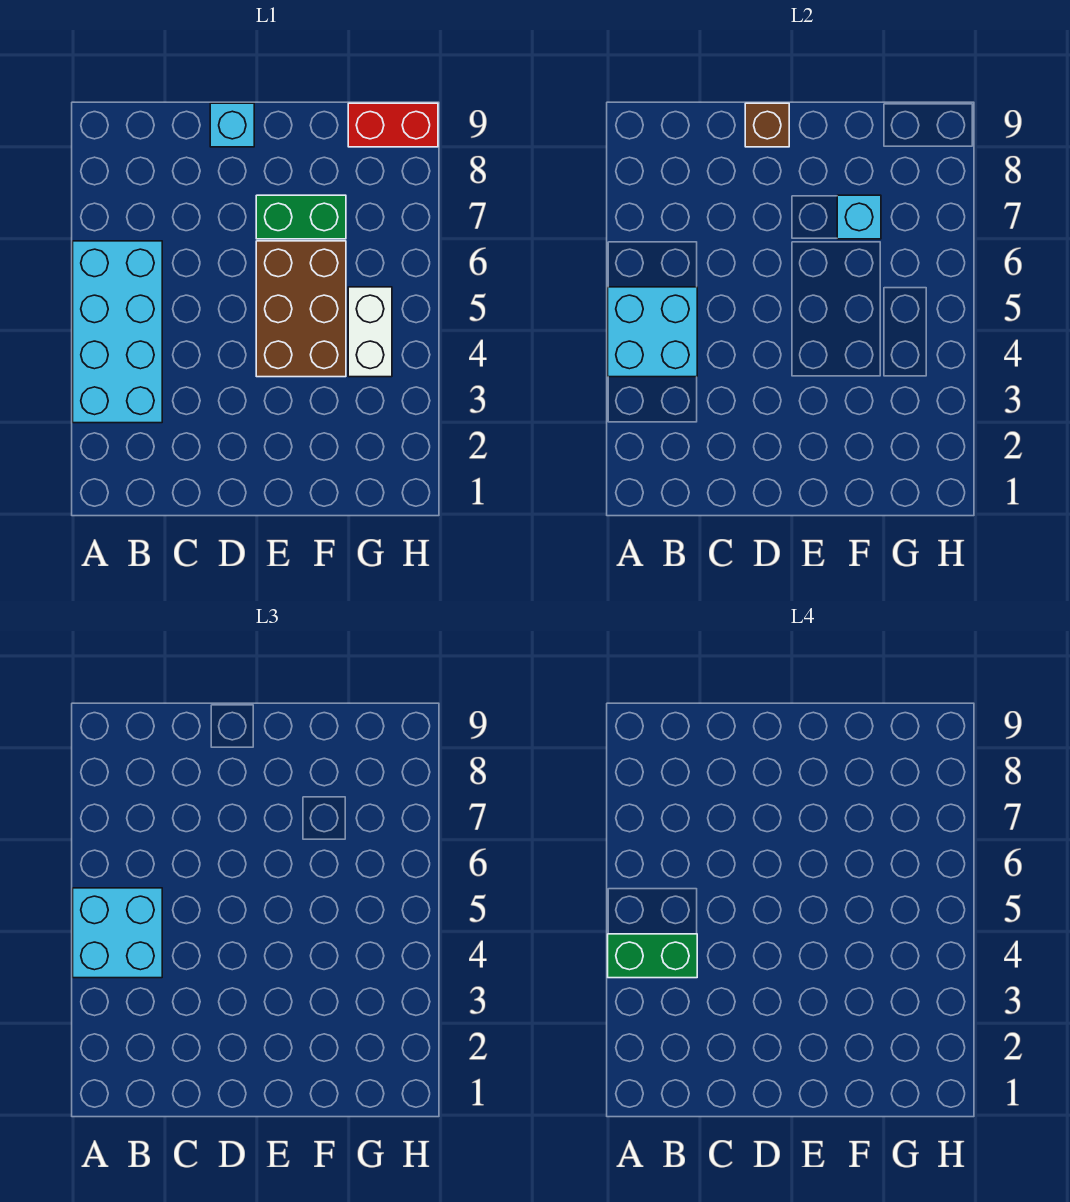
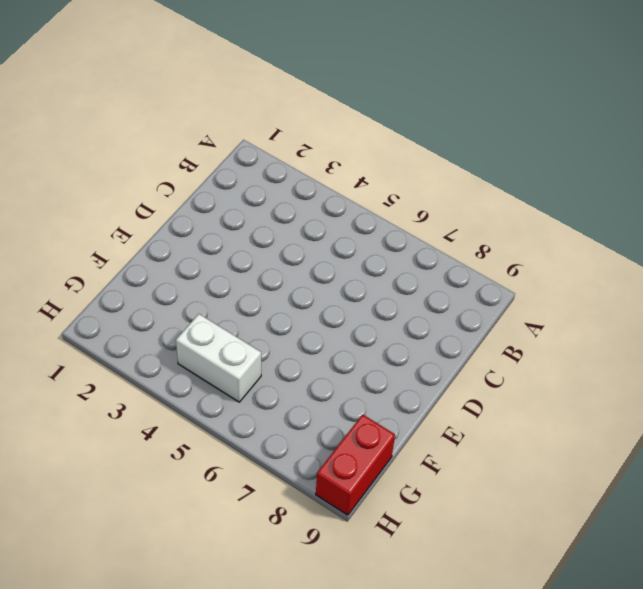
none -> cyan 2x4 brick [73,241,162,423]
none -> cyan 1x1 brick [210,103,254,147]

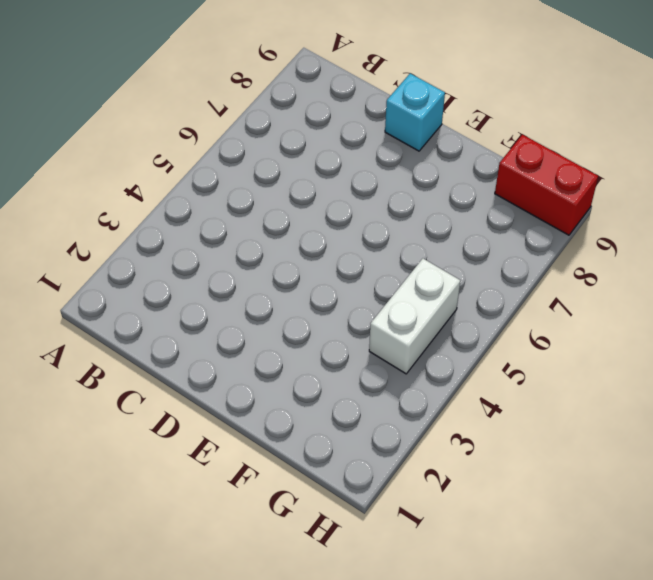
none -> cyan 2x4 brick [73,241,162,423]
none -> brown 2x3 brick [256,241,346,377]

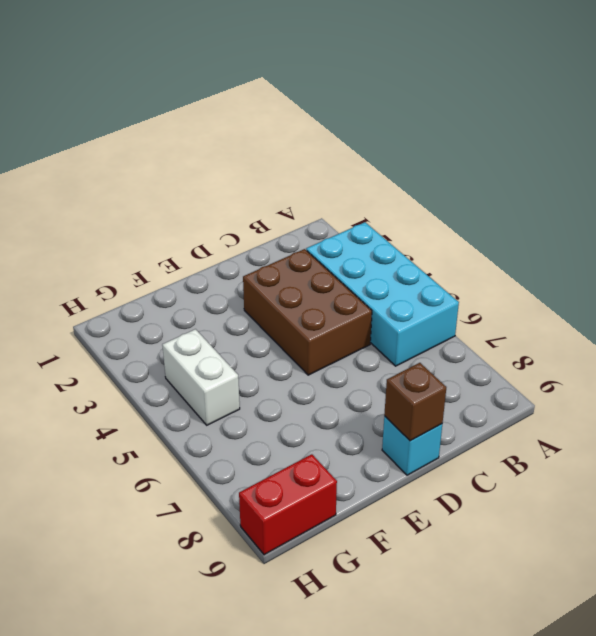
brown 2x3 brick [243,249,372,375] -> brown 2x3 brick moved to [256,241,346,377]
none -> green 1x2 brick [256,195,346,239]
none -> cyan 2x2 brick [608,287,697,377]

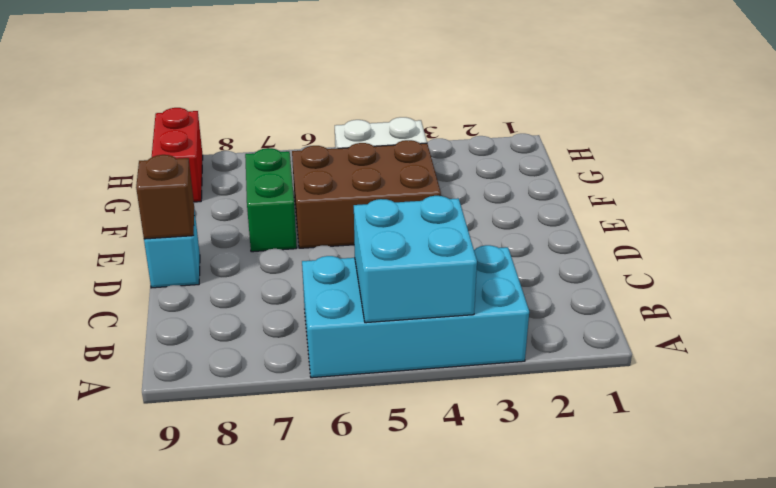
none -> cyan 1x1 brick [837,195,881,239]
none -> cyan 2x2 brick [73,888,162,978]

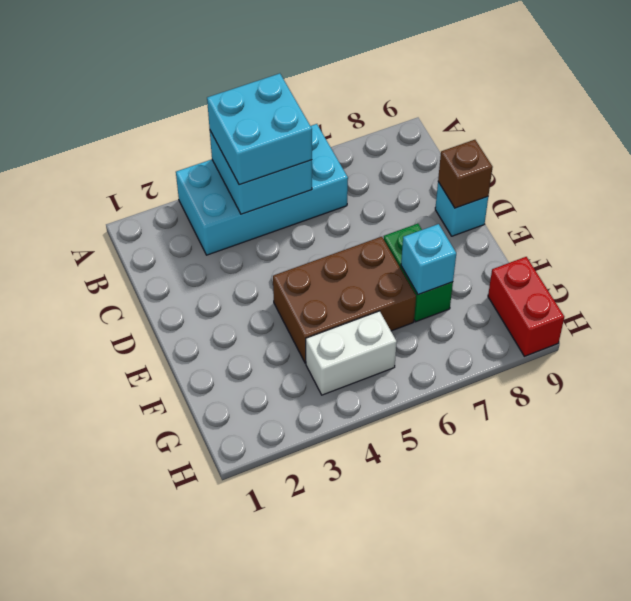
none -> green 1x2 brick [608,934,697,978]

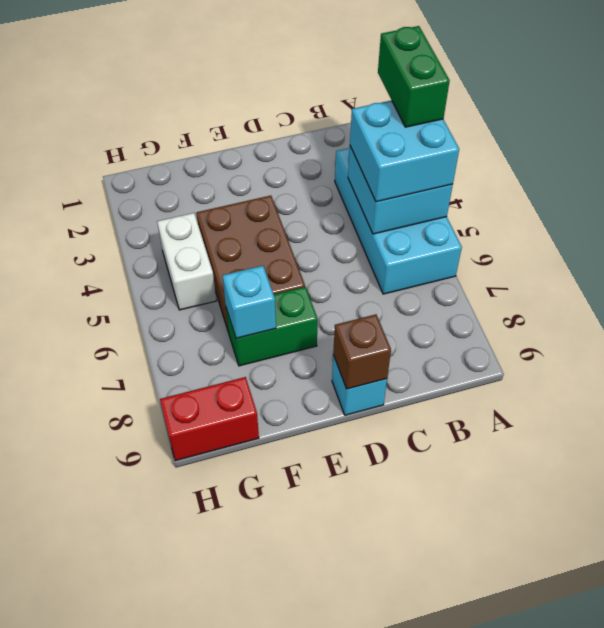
green 1x2 brick [378,26,450,127] -> green 1x2 brick turned to [608,934,697,978]

